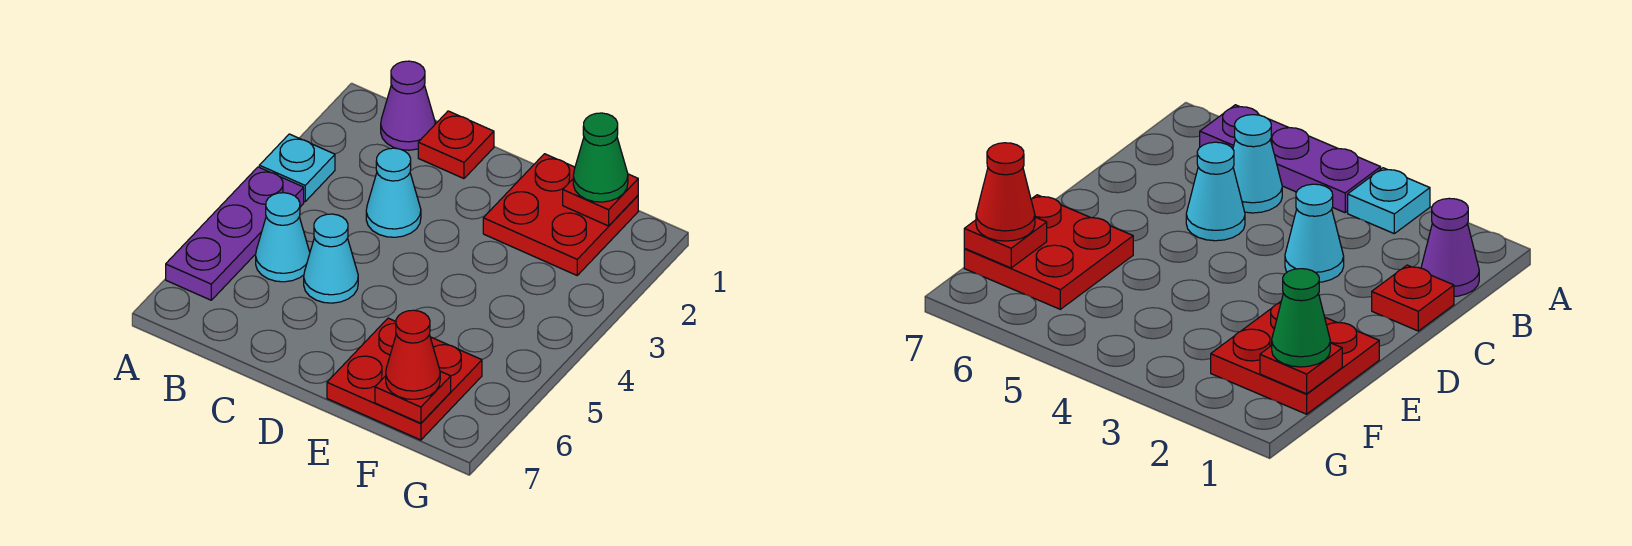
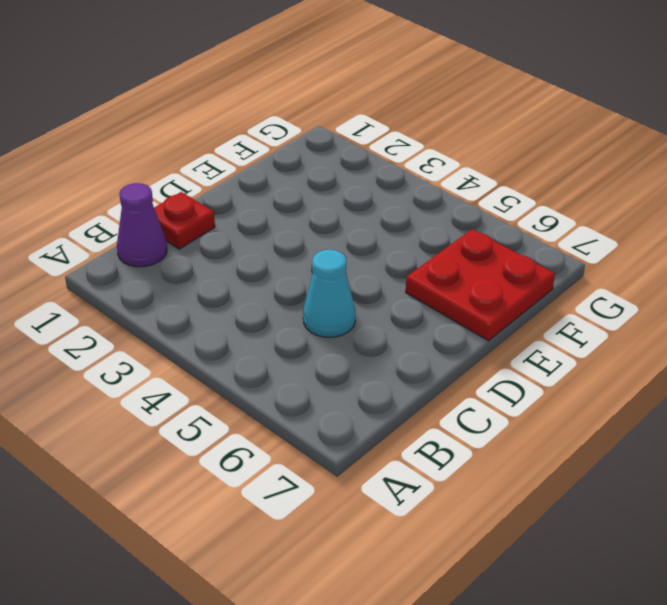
none -> cyan 1x1 plate [259,134,335,202]
none -> purple 1x3 plate [166,167,304,300]
none -> cyan 1x1 cone [256,193,310,282]

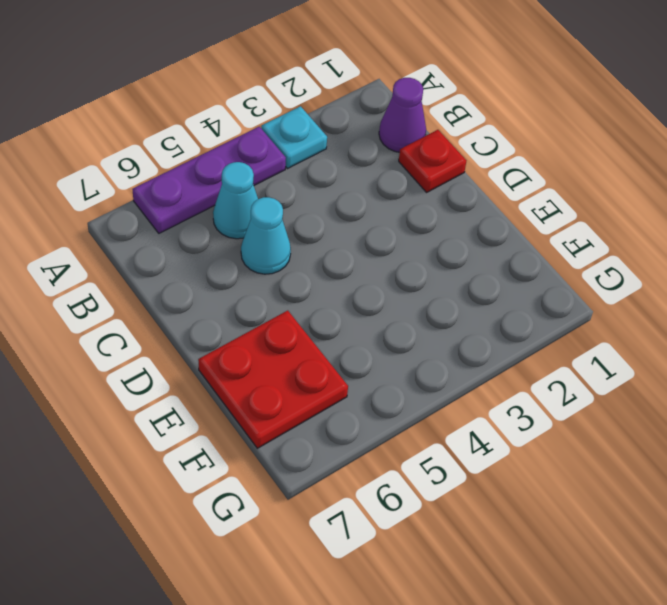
none -> cyan 1x1 cone [366,148,421,237]
none -> red 2x2 plate [483,154,638,275]
none -> red 1x1 plate [563,174,638,226]

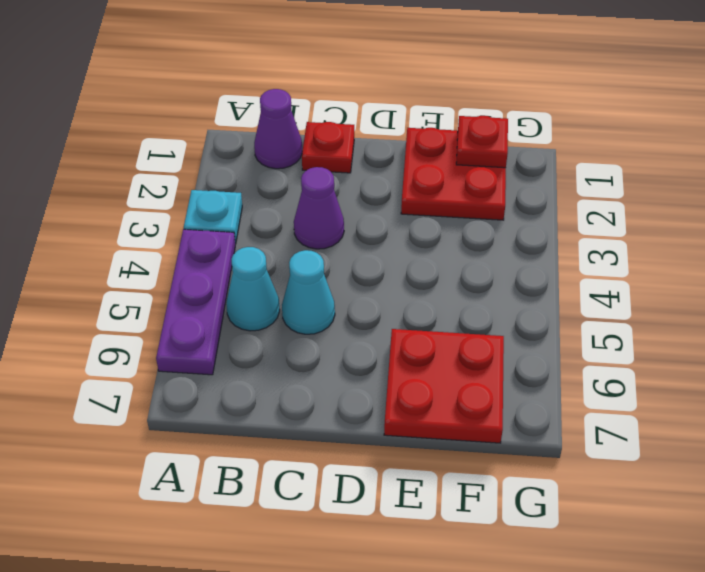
purple 1x1 cone [294,167,344,249] -> cyan 1x1 cone [366,148,421,237]
none -> red 1x1 plate [375,371,451,423]
none -> green 1x1 cone [573,113,628,202]
none -> red 1x1 cone [386,310,440,399]

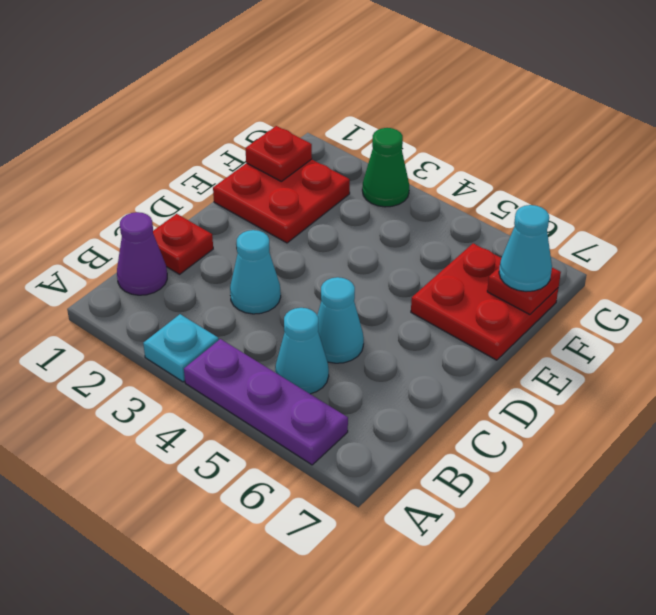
cyan 1x1 cone [499,205,552,292] -> red 1x1 cone [386,310,440,399]
green 1x1 cone [362,128,409,207] -> green 1x1 cone moved to [573,113,628,202]

